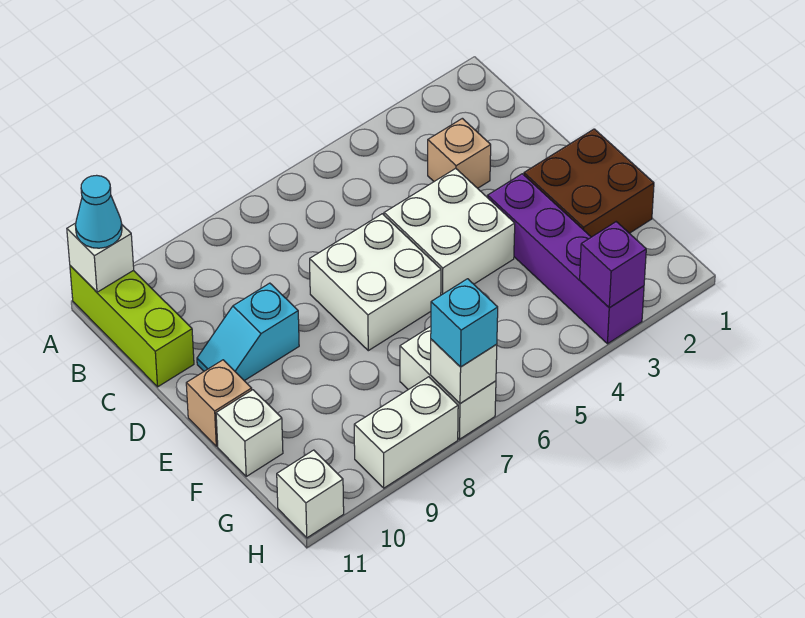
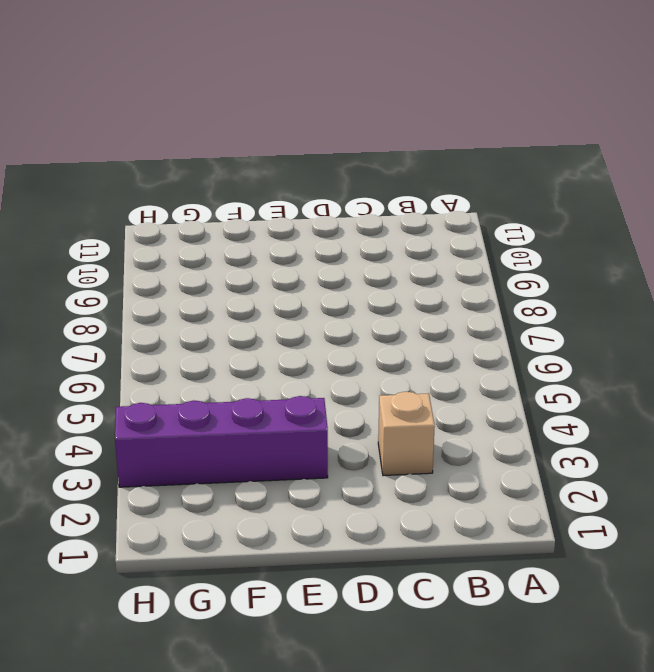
none -> lime 1x3 brick [70,266,194,387]
none -> white 2x2 brick [384,168,515,295]
none -> white 2x2 brick [310,214,441,351]

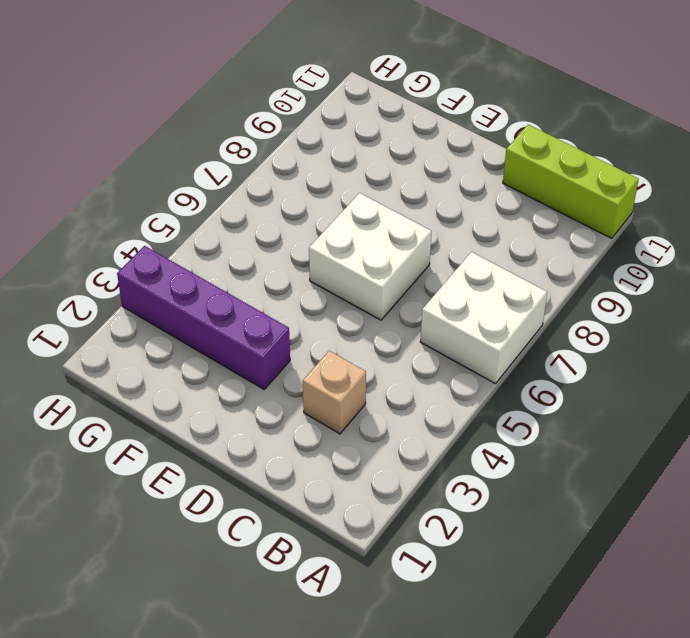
white 2x2 brick [420,252,547,384] -> white 2x2 brick moved to [384,168,515,295]
none -> cyan 1x2 slope [197,283,299,381]
none -> brown 2x2 brick [524,129,654,237]
none -> tan 1x1 brick [186,360,252,446]

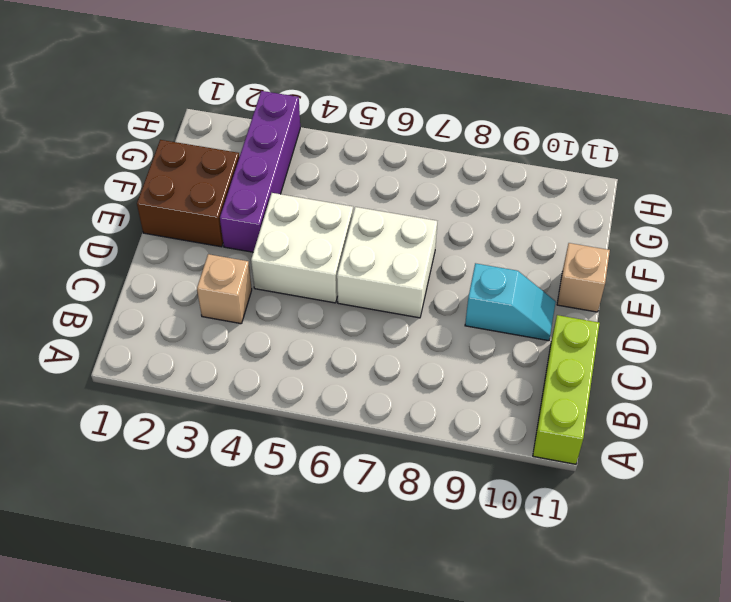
none -> white 1x1 brick [216,390,283,476]
none -> white 1x2 brick [400,326,496,439]
none -> white 1x2 brick [354,377,458,488]

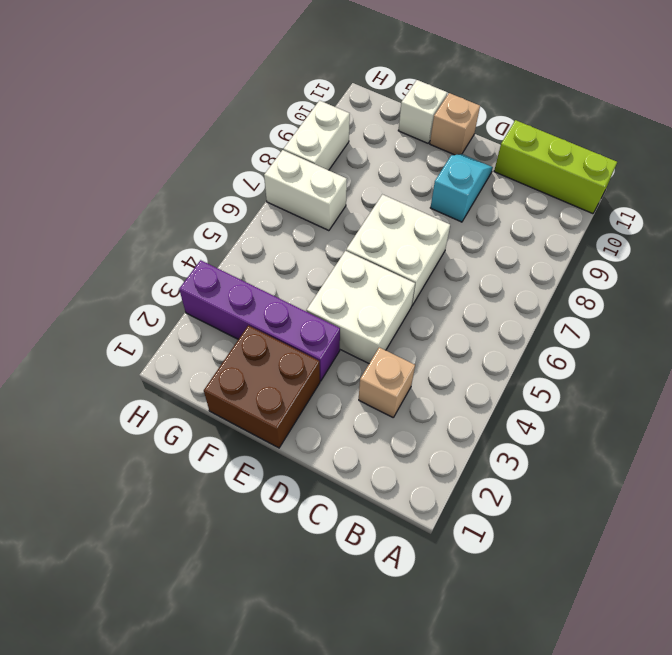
none -> white 1x1 brick [277,450,344,538]
none -> white 1x1 brick [67,223,134,292]
none -> purple 1x1 brick [580,222,646,308]

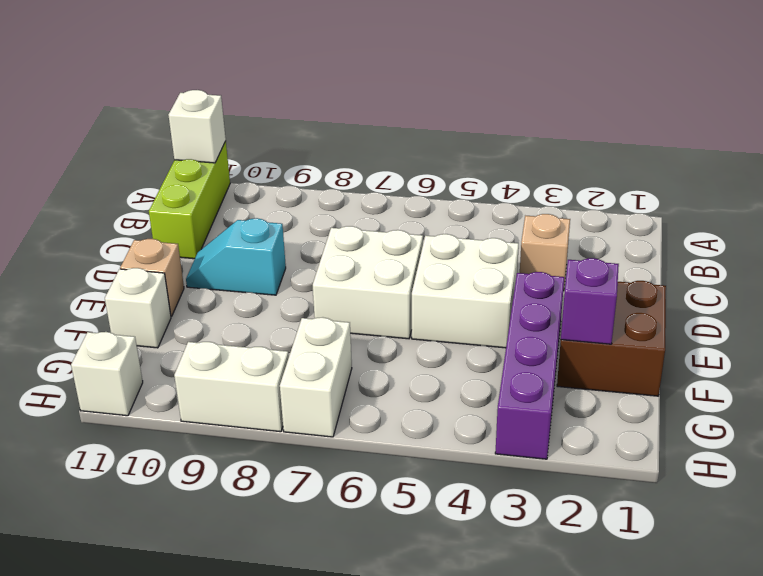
purple 1x1 brick [561,258,619,344] -> purple 1x1 brick moved to [580,222,646,308]
none -> white 1x1 brick [431,339,497,403]
none -> cyan 1x1 cone [75,175,122,248]
none -> cyan 1x1 brick [431,279,498,367]

